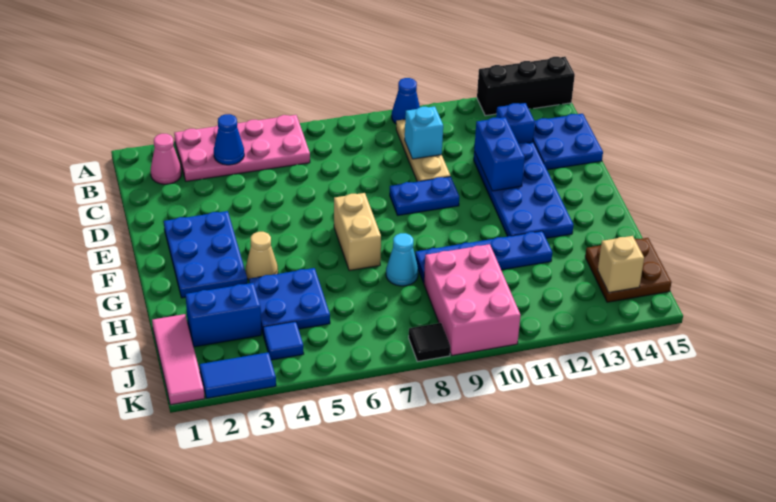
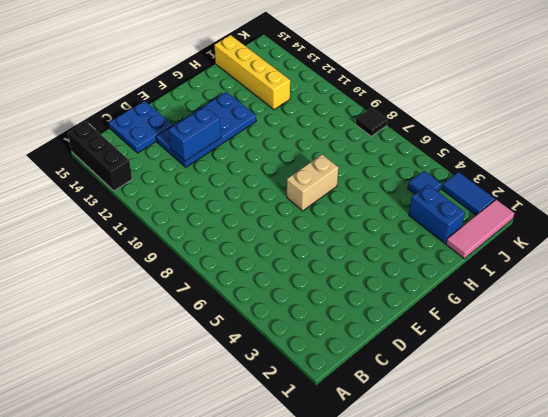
yellow 1x4 brick [215,35,290,110] -> brown 2x2 plate [585,238,672,302]
none -> pink 2x4 plate [174,115,310,181]
none -> blue 1x1 cone [392,78,420,124]
none -> pink 1x1 cone [151,134,181,184]

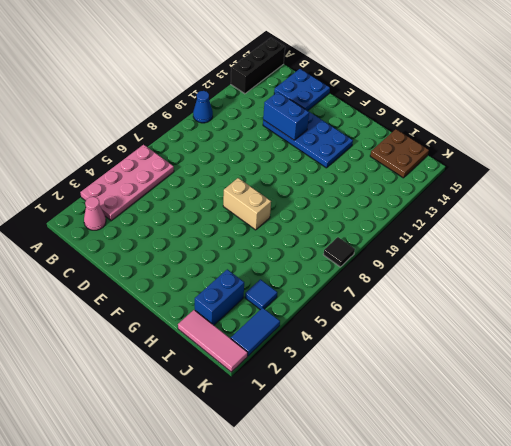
none -> tan 1x3 plate [396,119,450,182]
none -> blue 1x1 brick [496,103,535,144]
none -> blue 2x3 plate [164,211,247,298]

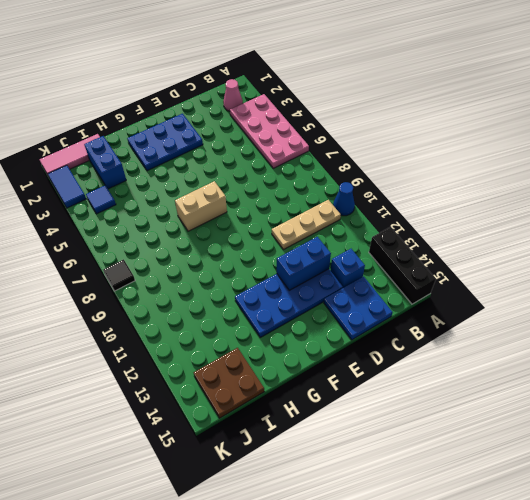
none -> blue 1x2 plate [390,176,459,215]
none -> tan 1x1 cone [246,232,278,280]
none -> blue 2x2 plate [249,268,330,333]

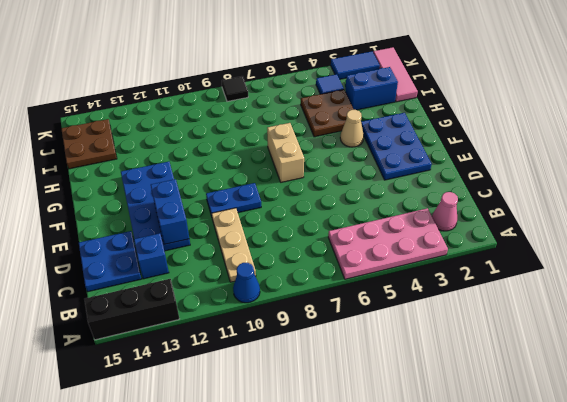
brown 2x2 plate [301,90,354,137] -> blue 2x2 plate [249,268,330,333]
none -> cyan 1x1 cone [386,233,418,286]
none -> blue 1x4 plate [415,231,552,283]
none -> pink 2x3 brick [424,244,521,355]

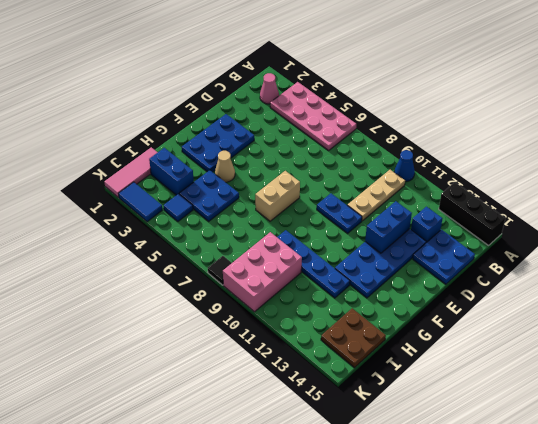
none -> cyan 1x1 cone [386,233,418,286]
none -> blue 1x1 cone [214,114,244,165]
none -> cyan 1x1 brick [405,106,443,159]

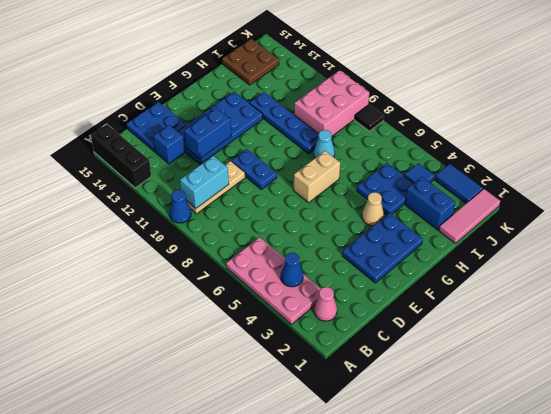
cyan 1x2 brick [180,156,229,208] -> cyan 1x1 brick [405,106,443,159]
none -> tan 1x1 brick [598,236,644,293]

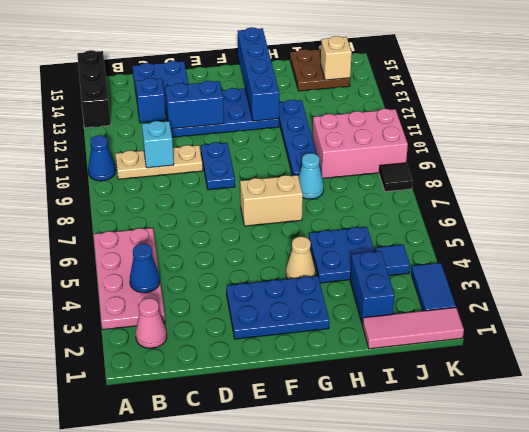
blue 1x4 brick [238,27,279,121] -> none

